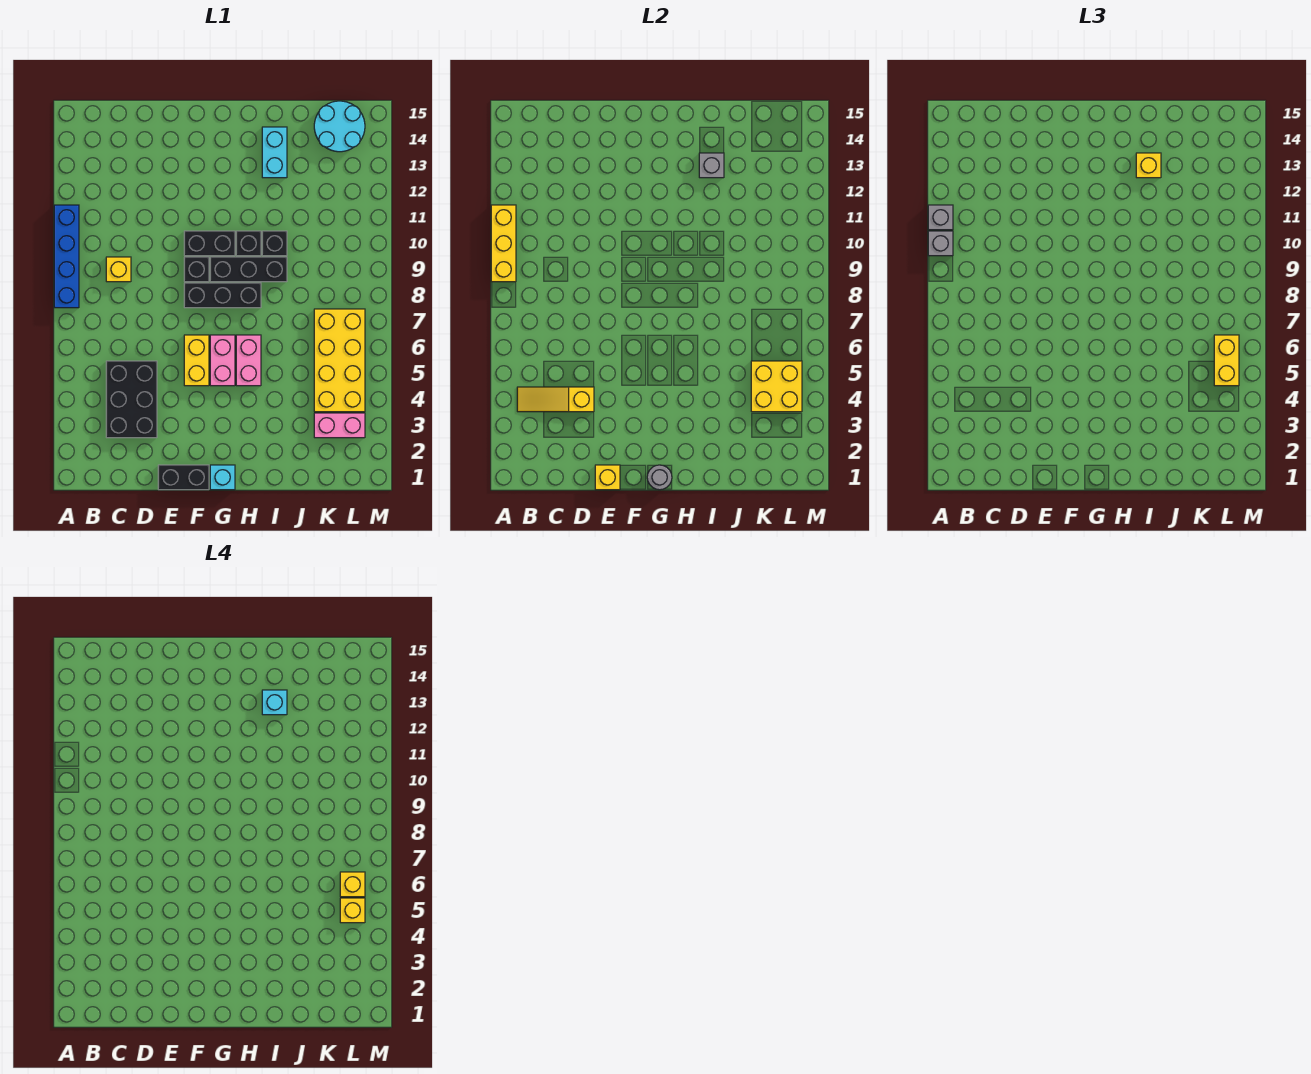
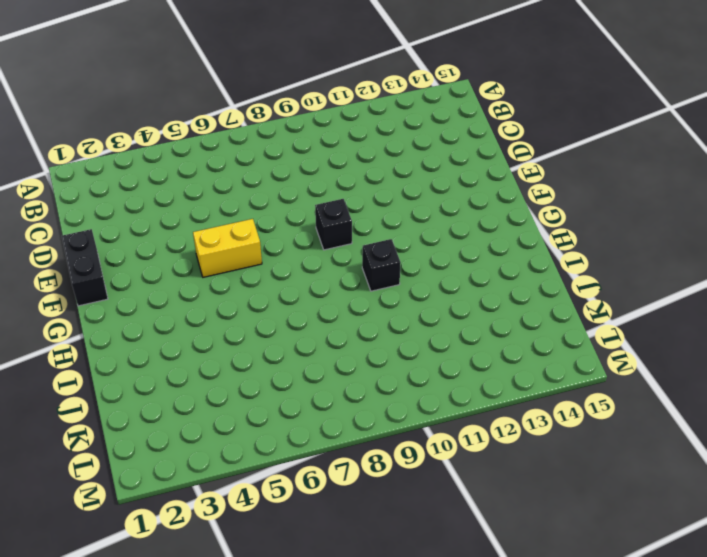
none -> blue 1x4 brick [54,205,79,308]
none -> black 2x3 brick [106,361,157,438]
none -> yellow 1x1 brick [106,257,131,282]
none -> black 1x3 brick [184,283,261,308]

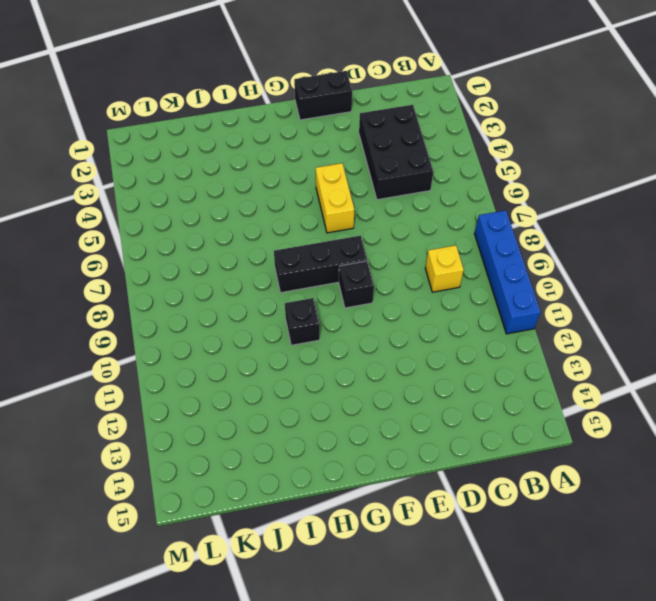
none -> black 1x2 brick [184,231,235,256]
none -> cyan 1x1 brick [210,465,235,490]
none -> pink 1x2 brick [210,335,235,386]
none -> black 1x3 brick [210,257,287,282]

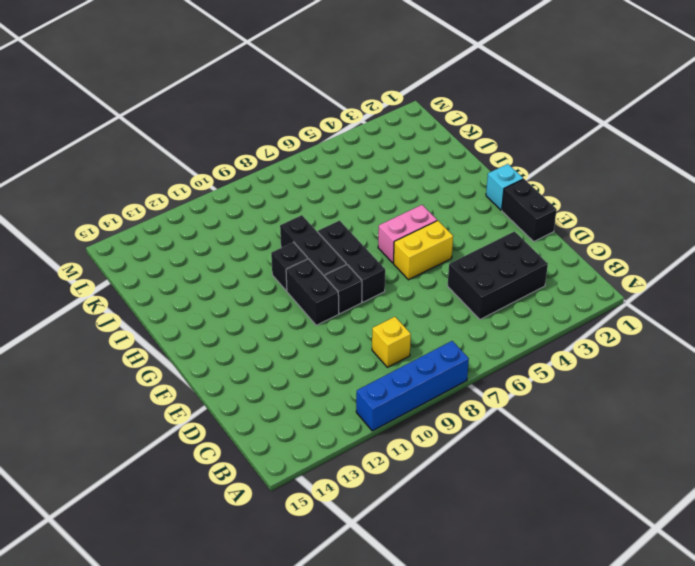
none -> pink 1x2 brick [236,335,261,386]
none -> black 1x1 brick [262,231,287,256]
none -> cyan 1x2 brick [262,127,287,178]
none -> pink 1x2 brick [314,413,365,438]

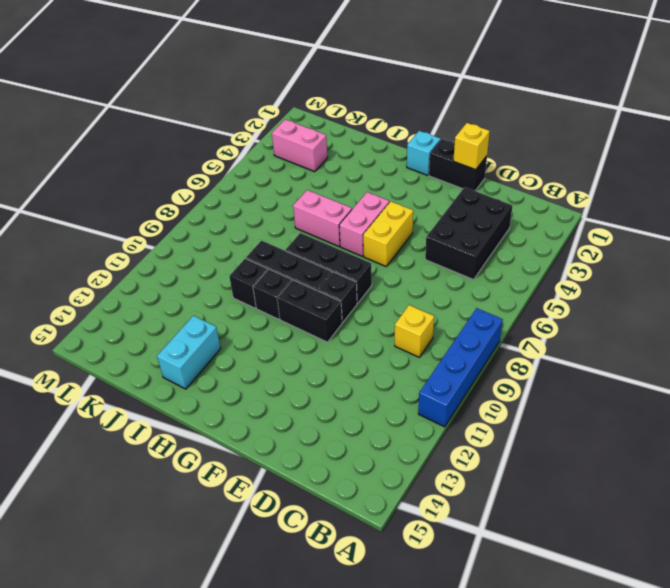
pink 1x2 brick [293,190,352,246] -> pink 1x2 brick turned to [236,335,261,386]
none -> yellow 2x4 brick [314,309,365,412]
none -> cyan 2x2 round brick [314,101,365,152]
none -> yellow 1x3 brick [491,205,516,282]
none -> yellow 1x3 slope [517,387,594,412]

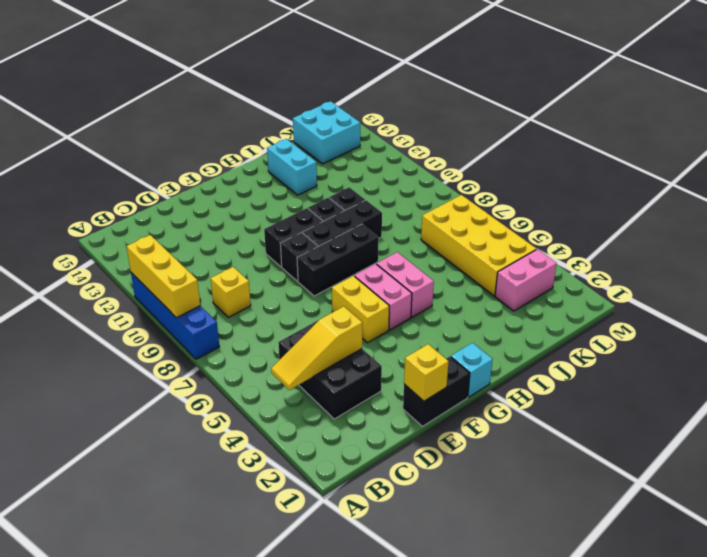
cyan 2x2 brick [293,101,360,164] -> cyan 2x2 round brick [314,101,365,152]
none -> grey 1x1 round brick [647,465,672,490]
none -> grey 1x1 brick [699,153,724,178]
none -> yellow 2x2 brick [751,361,802,412]
none -> grey 1x1 brick [928,231,953,256]

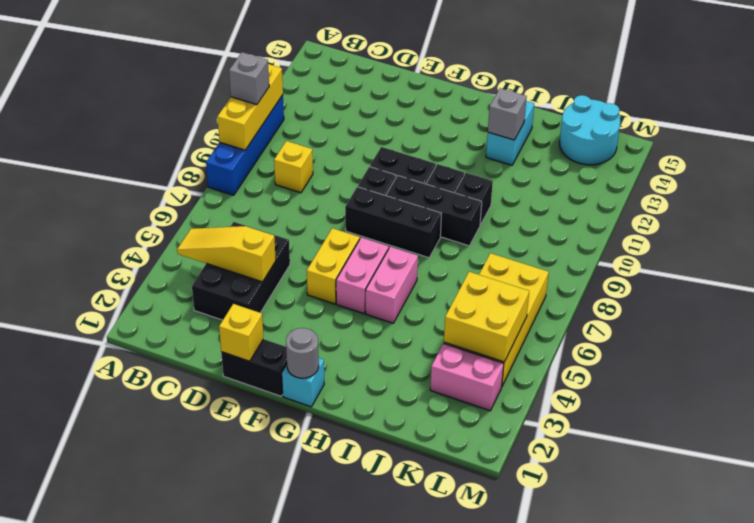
none -> grey 1x1 brick [928,205,953,230]
none -> yellow 1x1 brick [1136,153,1161,178]
none -> yellow 1x2 brick [1214,335,1239,386]
none -> cyan 1x1 brick [262,690,287,715]

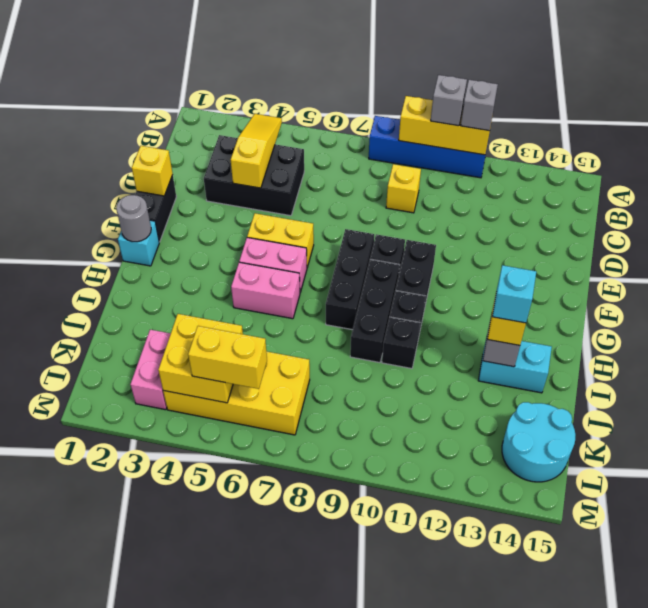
none -> yellow 1x1 brick [340,898,365,923]
none -> yellow 1x1 brick [340,872,365,897]

